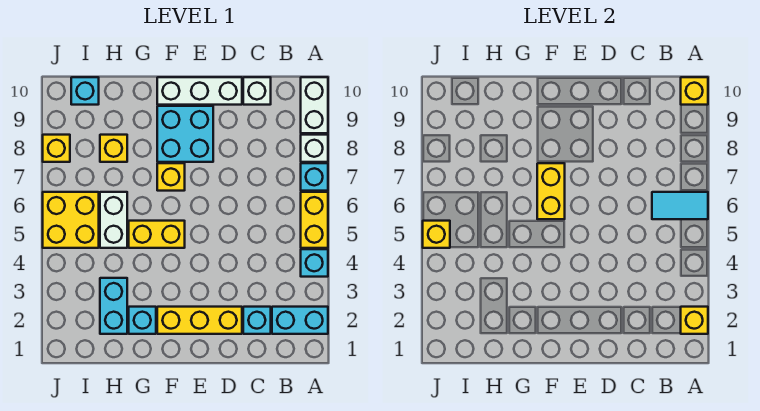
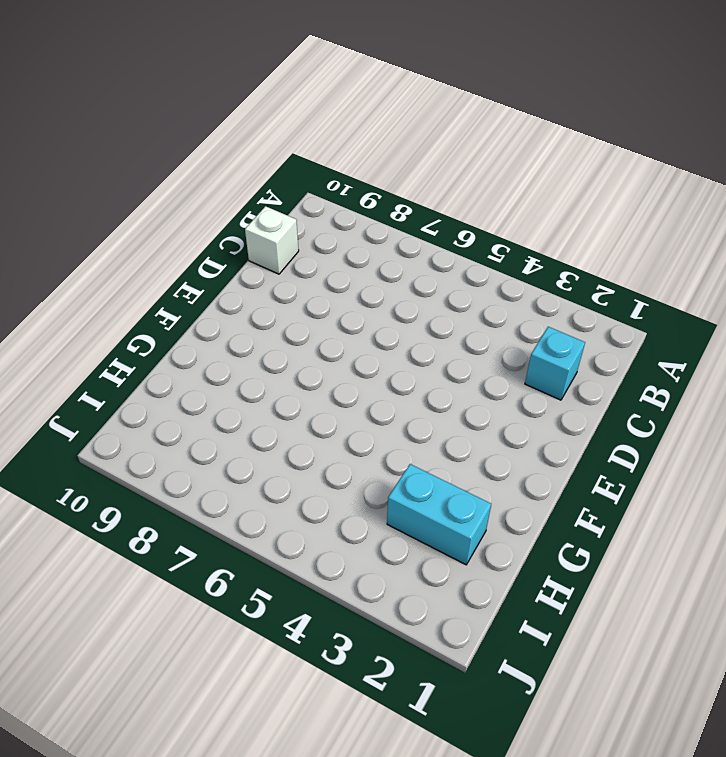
none -> cyan 1x2 brick [272,307,328,334]
none -> cyan 1x1 brick [301,249,328,277]
none -> yellow 1x2 brick [301,192,328,248]

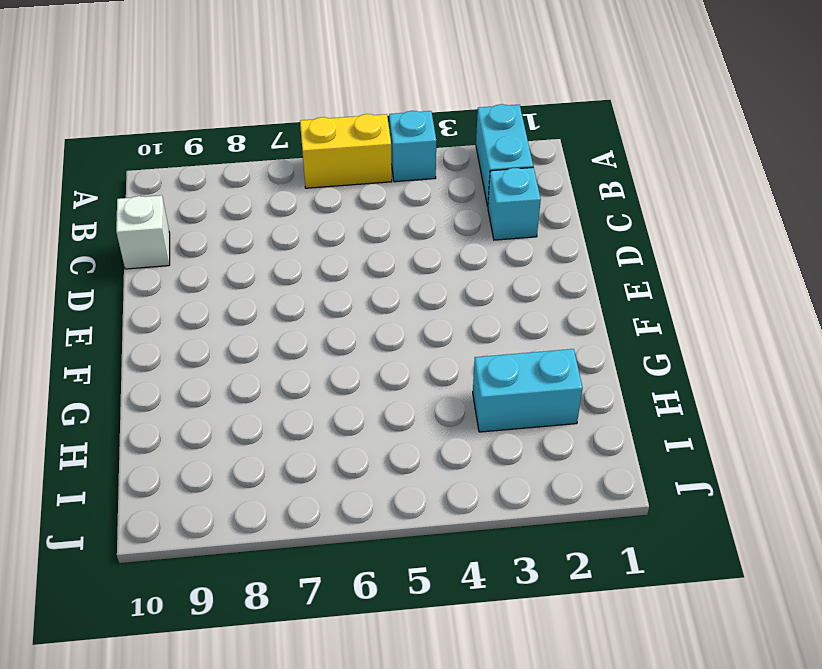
none -> cyan 1x1 brick [301,163,328,191]
none -> white 1x1 brick [301,135,328,162]
none -> white 1x2 brick [301,77,328,133]

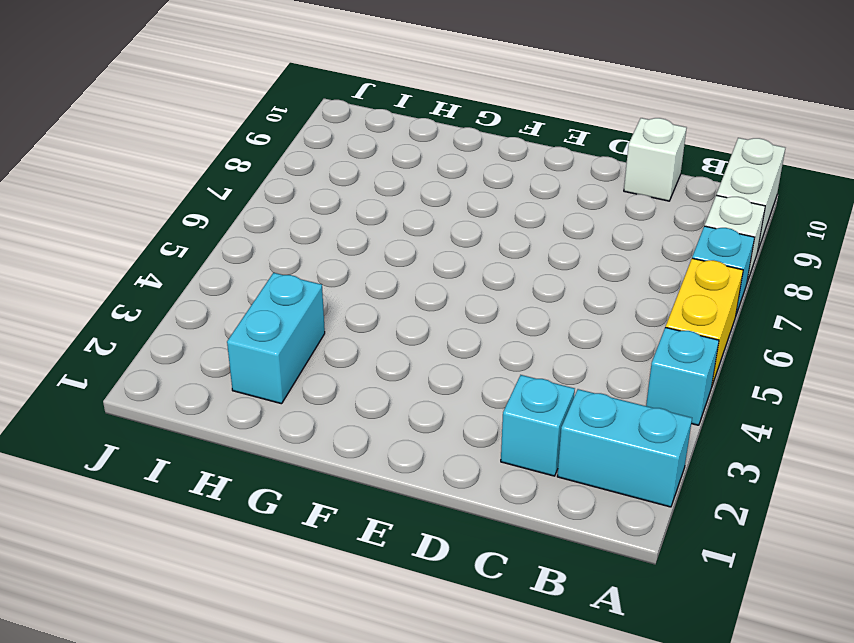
none -> yellow 1x3 brick [157,307,242,334]
none -> white 1x3 brick [157,77,242,105]
none -> cyan 2x2 brick [157,106,213,162]

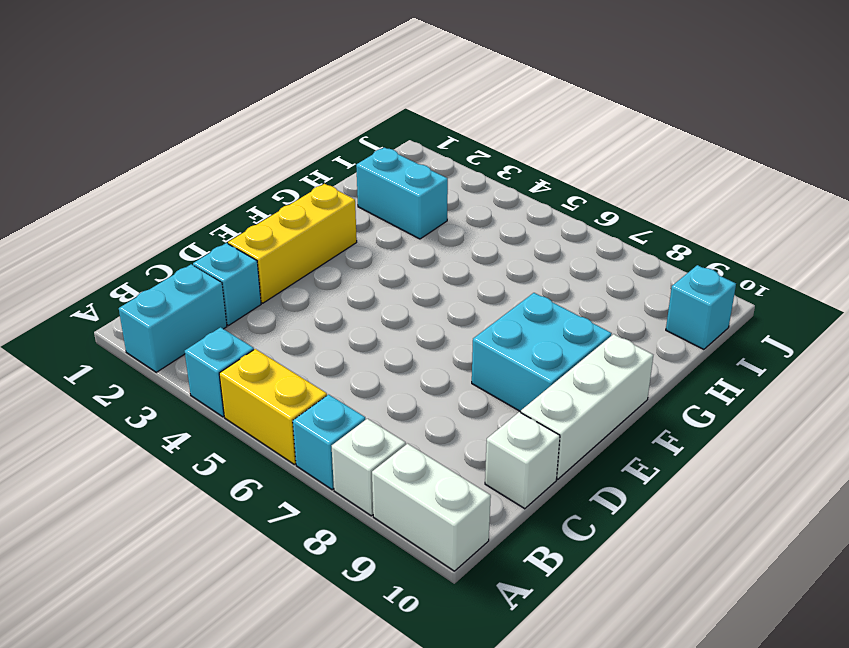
none -> yellow 1x2 brick [129,221,185,248]
none -> yellow 1x1 brick [157,163,185,191]
none -> cyan 1x1 brick [129,307,156,334]

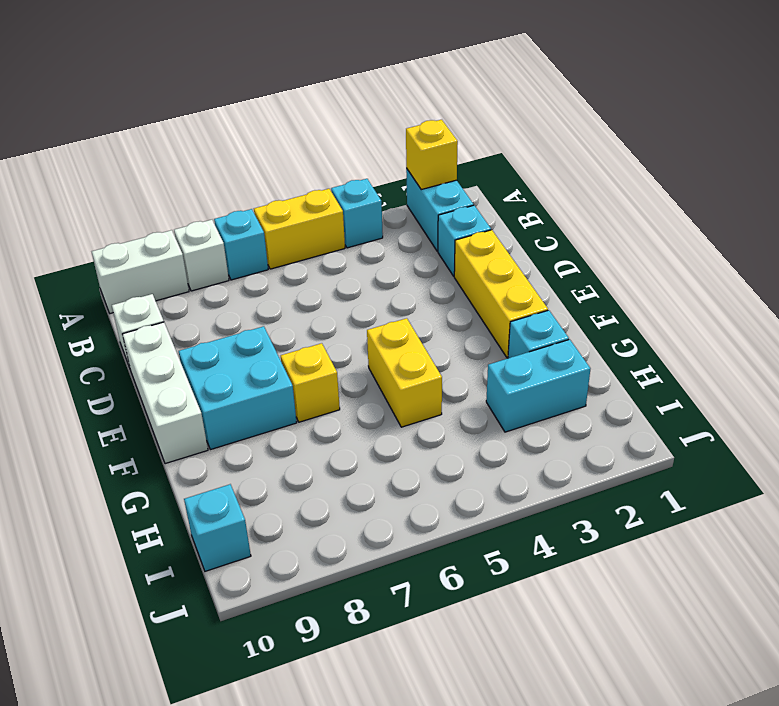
none -> white 1x2 brick [100,192,127,248]
none -> yellow 1x1 brick [100,135,127,162]
none -> yellow 2x2 brick [43,192,99,248]

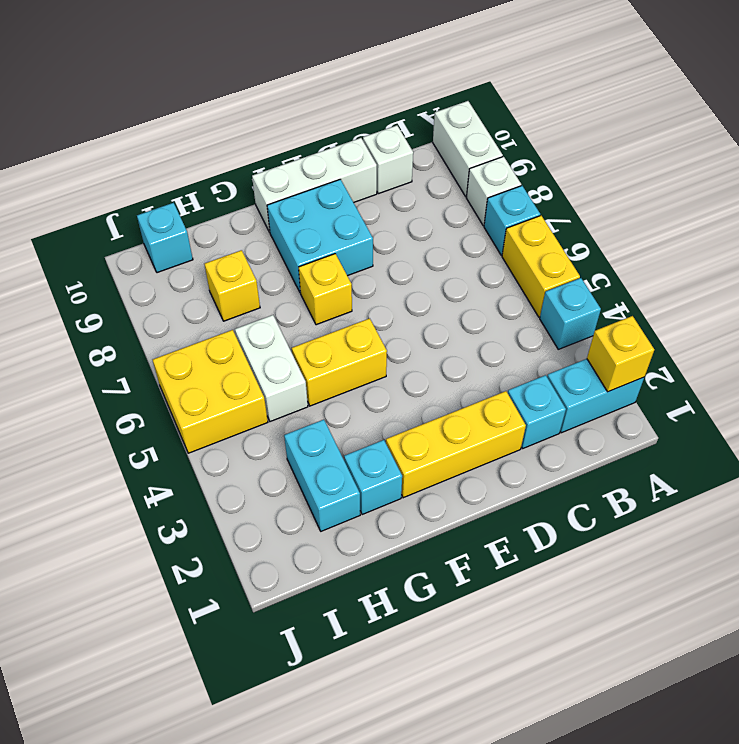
none -> yellow 1x1 brick [43,135,70,162]
none -> cyan 1x2 tile [652,192,708,219]
none -> yellow 1x1 brick [681,77,708,105]

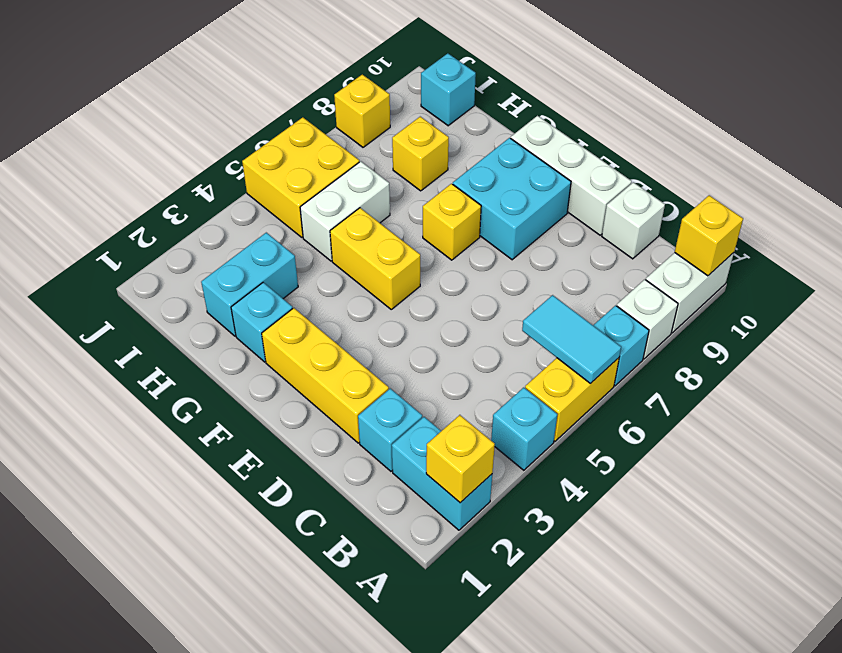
none -> yellow 1x2 brick [537,163,565,219]
none -> yellow 1x1 brick [423,221,450,248]

